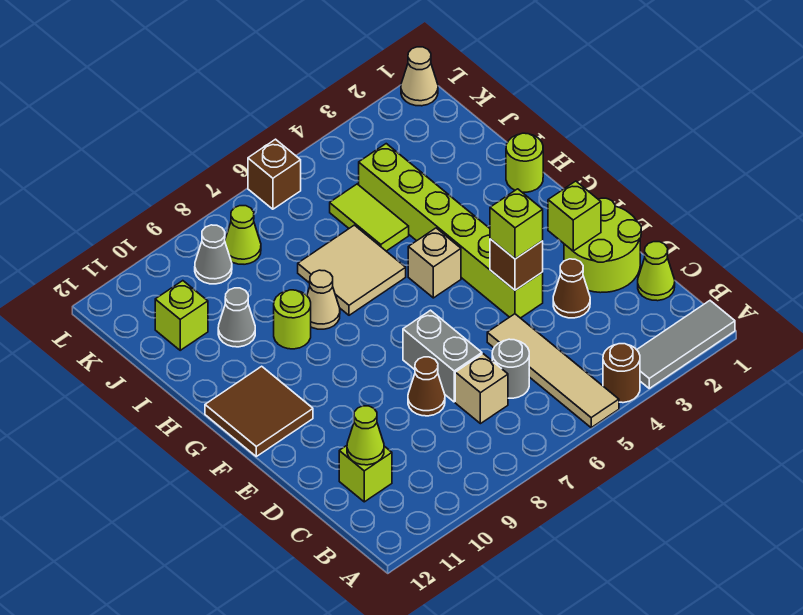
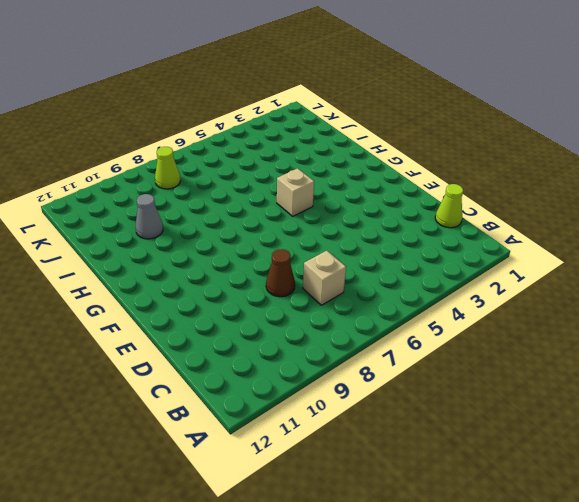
none -> grey 1x3 tile [637,301,735,388]
none -> brown 1x1 round brick [603,344,640,403]
none -> tan 1x4 tile [487,314,619,428]

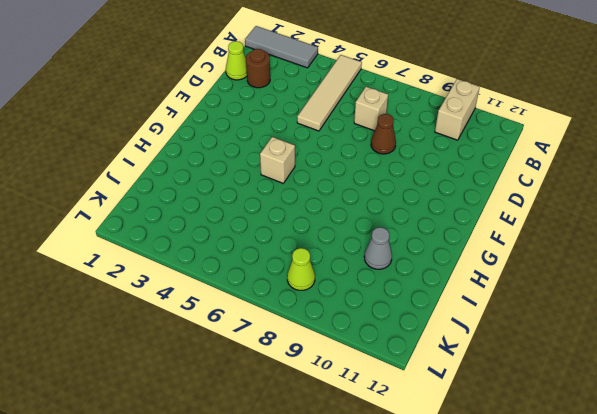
tan 1x2 brick [435,79,480,140] -> none
brown 1x1 round brick [246,49,270,88] -> brown 1x1 round brick moved to [603,344,640,403]
none -> grey 1x1 round brick [492,339,529,398]
none -> lime 1x1 brick [339,446,392,502]
none -> lime 2x2 round brick [564,198,641,293]

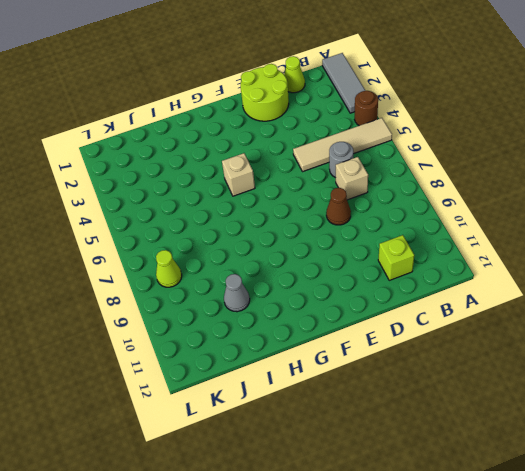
none -> brown 1x1 cone [553,259,590,318]
none -> grey 1x2 brick [403,310,482,402]
none -> lime 1x6 brick [359,144,543,318]

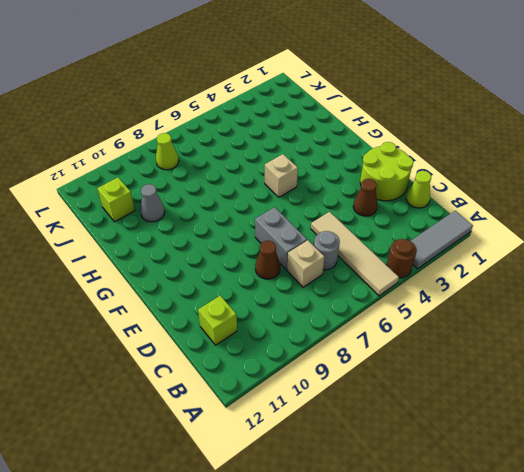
none -> lime 1x6 brick [359,144,543,318]
none -> brown 2x2 tile [205,366,313,456]
none -> lime 1x1 round brick [506,133,543,192]

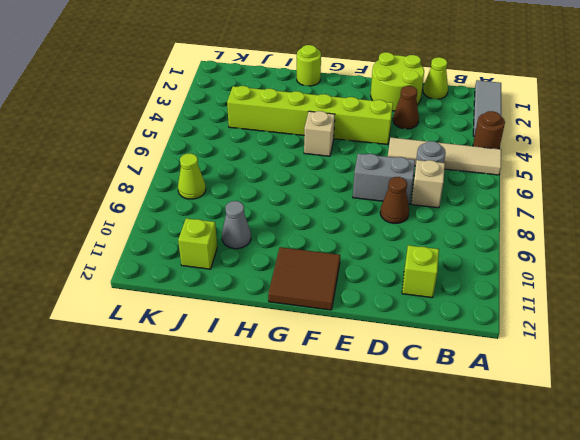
none -> tan 2x2 tile [298,225,406,315]
none -> tan 1x1 cone [307,270,340,329]
none -> lime 1x1 round brick [274,290,311,349]

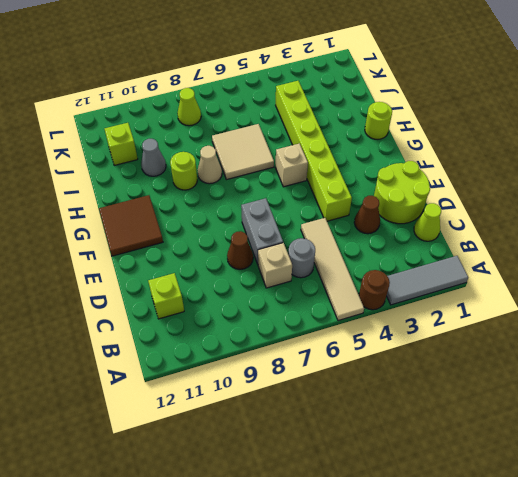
none -> lime 1x2 tile [330,184,409,251]
none -> grey 1x1 cone [195,225,232,284]
none -> tan 1x1 cone [401,47,438,106]

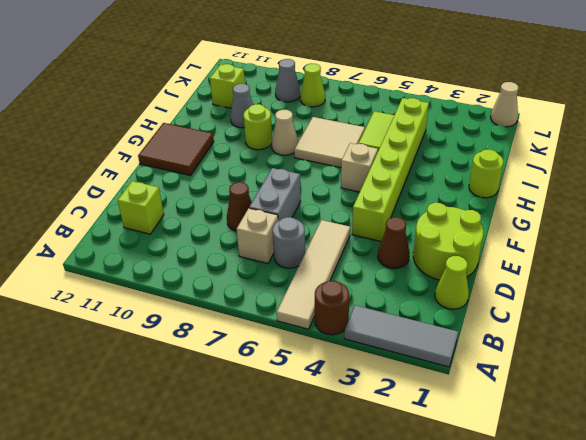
none -> brown 1x1 brick [248,139,301,209]
none -> lime 1x1 cone [347,406,384,465]
none -> lime 1x1 brick [548,181,601,251]

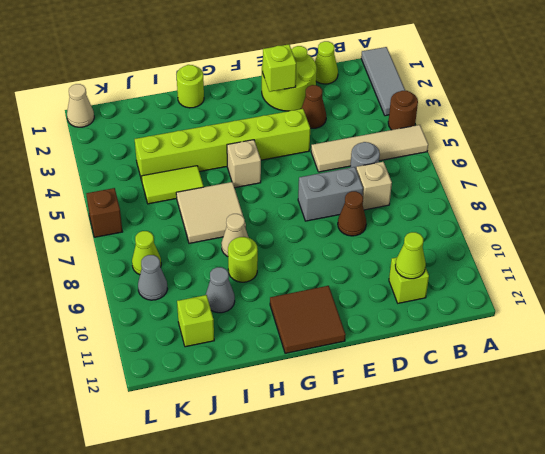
none -> brown 1x1 brick [490,239,543,290]
none -> lime 1x1 brick [490,189,543,259]

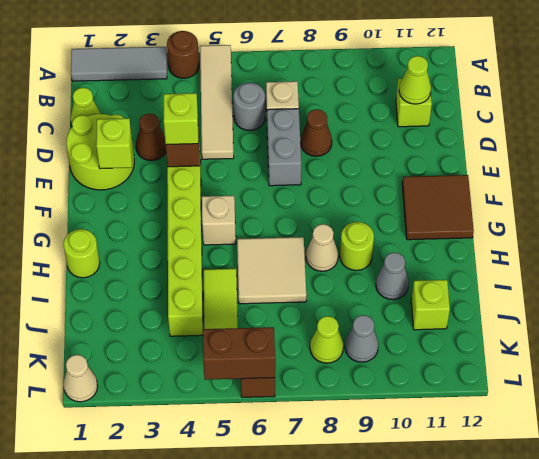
brown 1x2 brick [203,327,275,380] -> none

